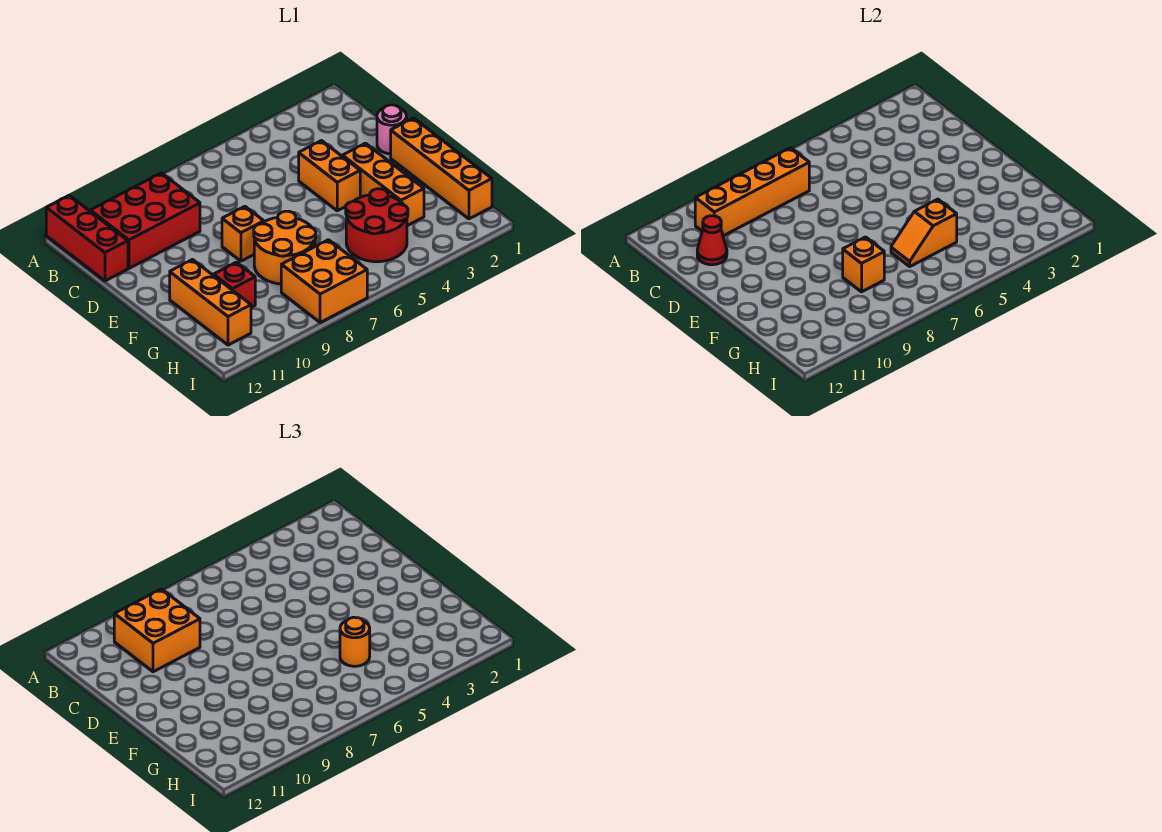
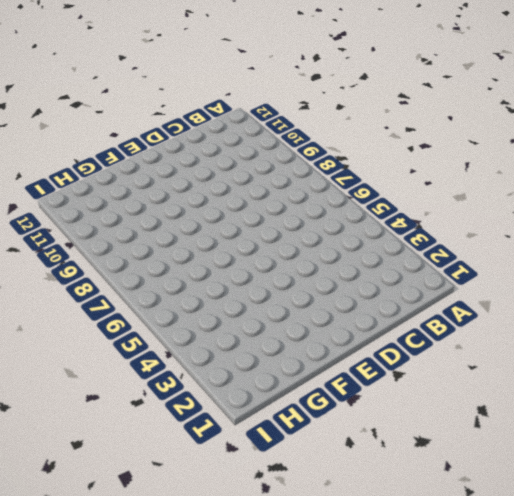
none -> red 1x3 brick [46,195,128,281]
none -> red 2x3 brick [90,173,200,268]
none -> pink 1x1 round brick [377,105,407,154]

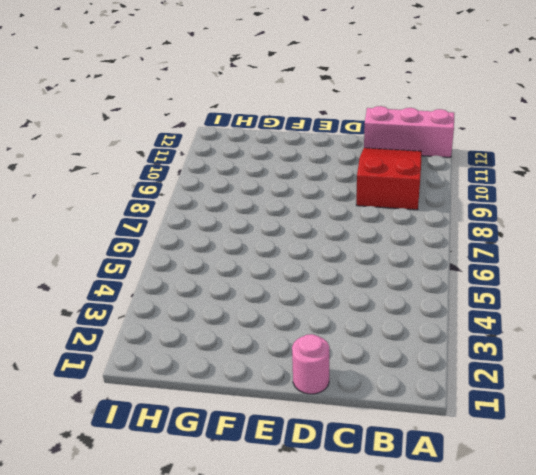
pink 1x3 brick [364,106,454,157] -> red 1x3 brick [46,195,128,281]
red 2x3 slope [356,148,422,210] -> red 2x3 brick [90,173,200,268]
none -> orange 1x2 brick [299,141,360,211]
none -> orange 1x4 brick [391,118,492,219]
none -> orange 1x3 brick [342,143,424,226]

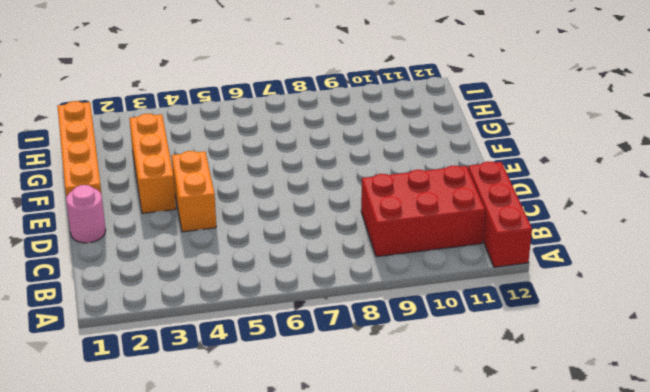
none -> orange 1x1 brick [222,206,264,261]
none -> orange 2x2 round brick [254,211,316,284]
none -> orange 1x3 brick [170,260,251,345]

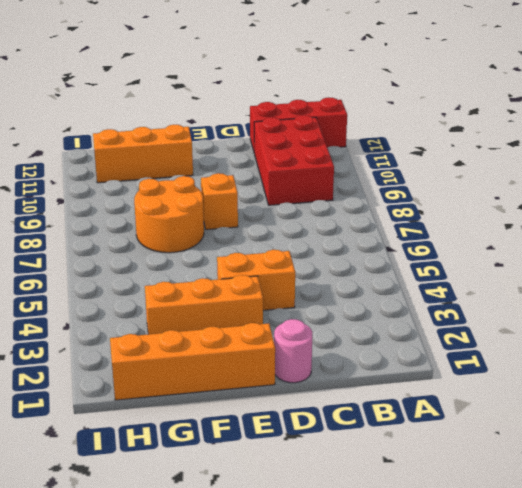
none -> red 2x2 round brick [346,189,408,262]
none -> red 1x1 brick [213,262,255,307]
none -> orange 2x2 brick [281,240,367,323]

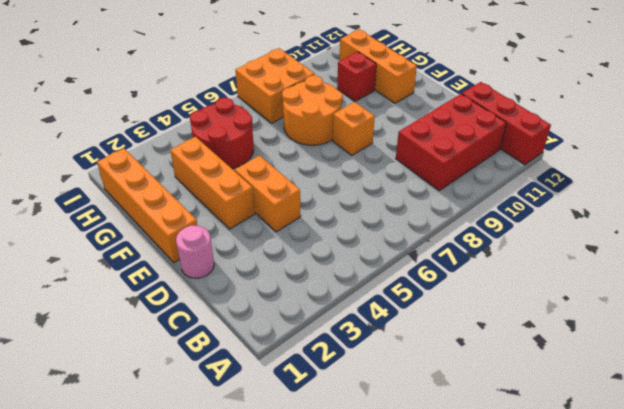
none -> orange 1x4 brick [695,148,809,236]
none -> red 1x1 cone [697,216,727,265]
none -> orange 1x2 slope [891,199,957,266]

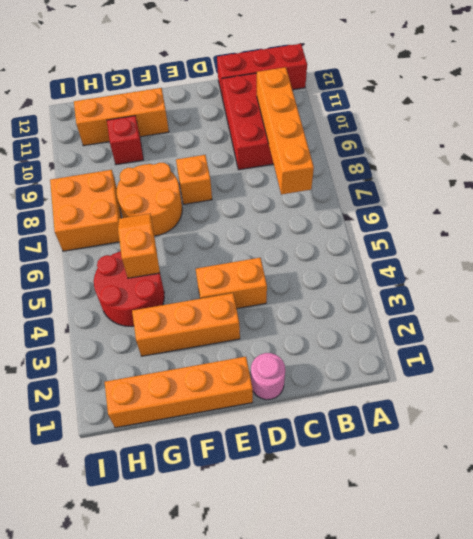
none -> red 1x1 cone [697,216,727,265]
none -> orange 1x1 brick [843,237,884,292]
none -> orange 2x2 brick [114,589,200,672]

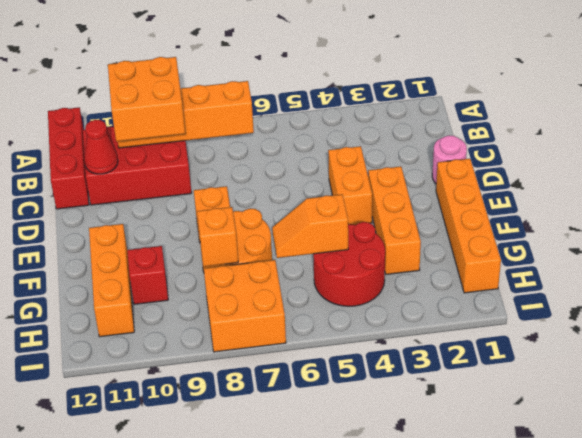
none -> orange 1x1 round brick [340,617,370,666]

